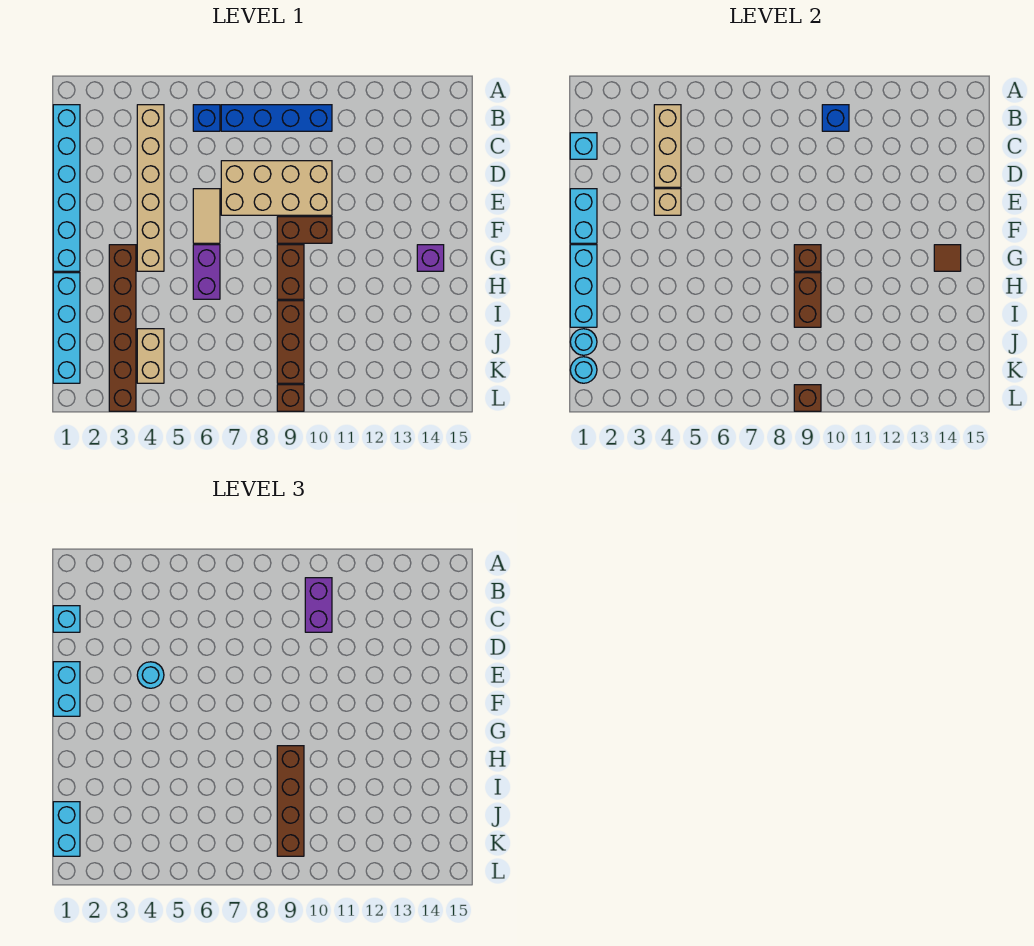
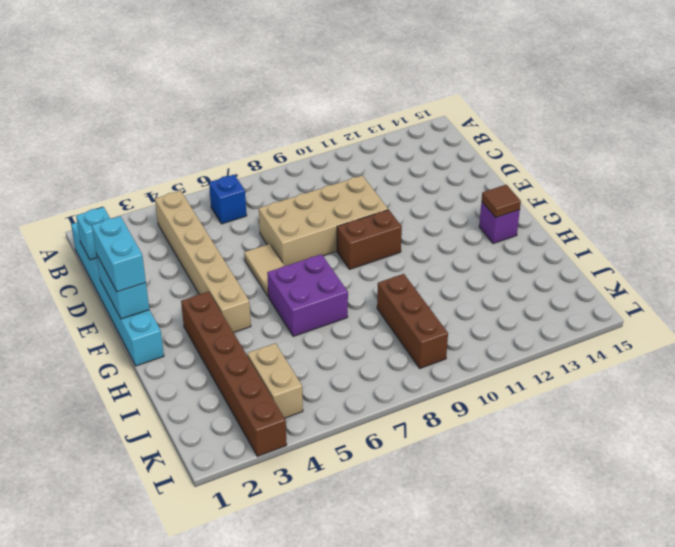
purple 2x2 brick [267,254,348,336] -> purple 1x2 brick [193,245,220,299]
none -> blue 1x4 brick [221,105,332,131]
none -> brown 1x2 brick [277,245,304,299]
none -> cyan 1x4 brick [53,273,80,383]
none -> brown 1x1 brick [277,385,304,411]

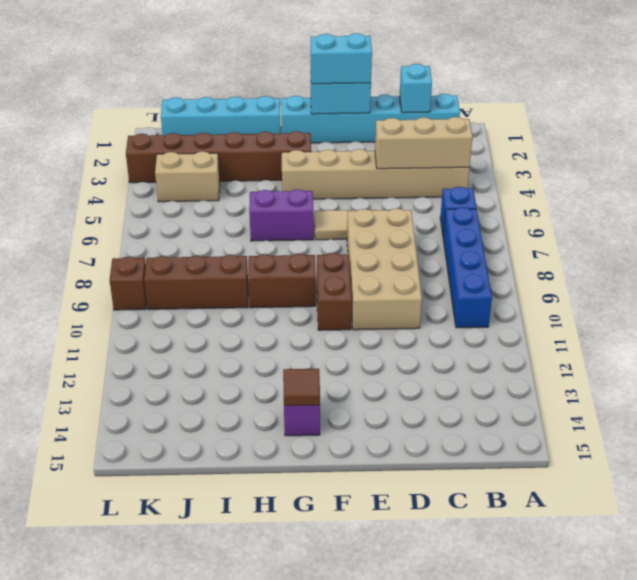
none -> blue 1x1 brick [822,105,849,131]
none -> tan 1x1 brick [654,189,681,215]
none -> cyan 1x3 brick [570,245,597,327]
none -> brown 1x1 brick [794,245,821,271]

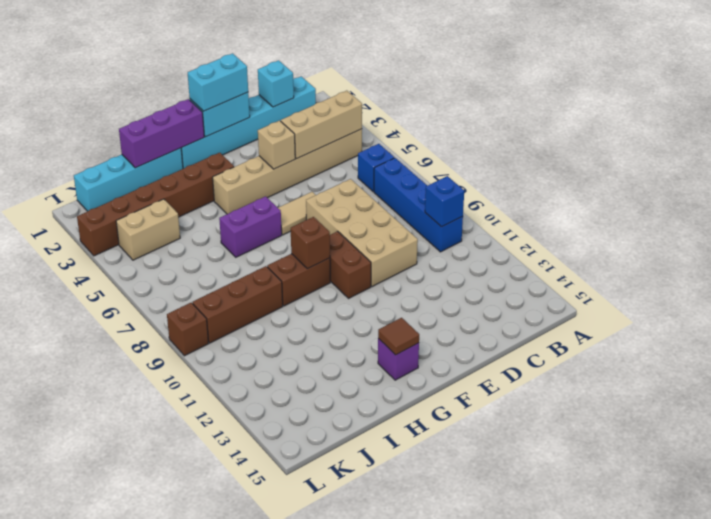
purple 1x3 brick [119,99,204,168] -> cyan 1x3 brick [570,245,597,327]
none -> brown 1x2 brick [794,273,821,327]
none -> cyan 1x1 round brick [570,329,597,355]
none -> cyan 1x1 round brick [570,357,597,383]
none -> brown 1x1 brick [794,385,821,411]

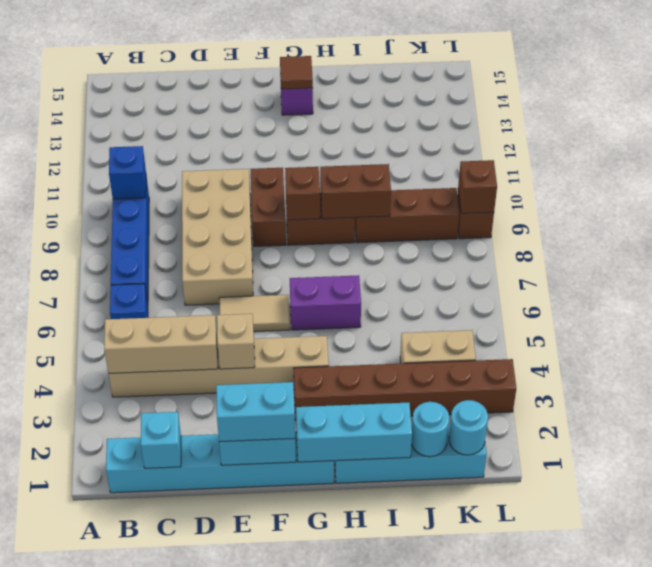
none -> purple 1x2 brick [305,578,332,632]
none -> cyan 1x1 brick [53,606,80,632]
none -> cyan 1x1 round brick [137,662,164,688]
none -> brown 1x4 brick [277,746,304,856]

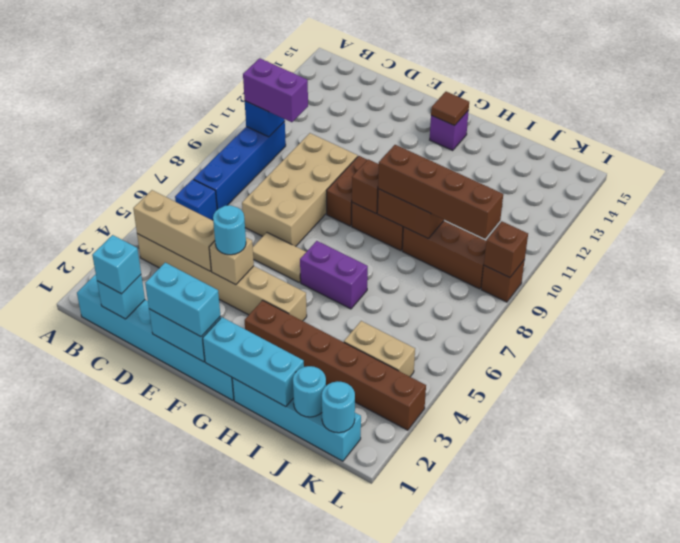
none -> cyan 1x2 brick [53,802,80,856]

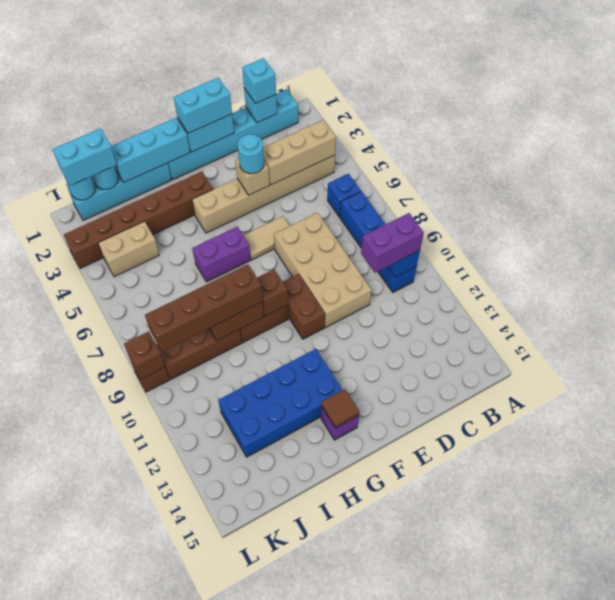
blue 2x4 brick [218,349,342,457] -> none

